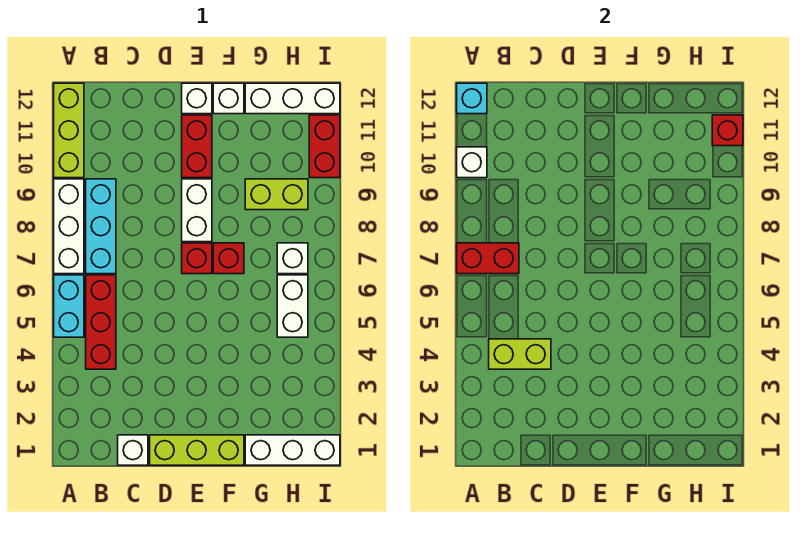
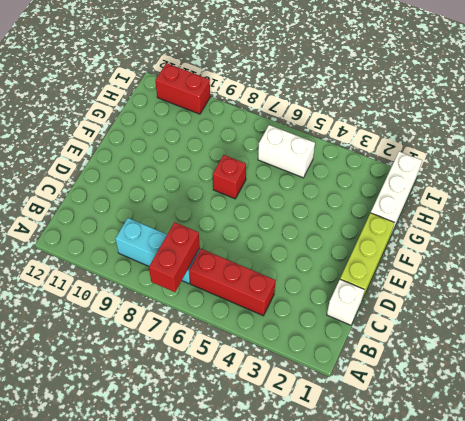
none -> cyan 1x2 brick [54,275,84,337]
none -> white 1x3 brick [54,179,84,274]
none -> lime 1x3 brick [54,83,84,178]

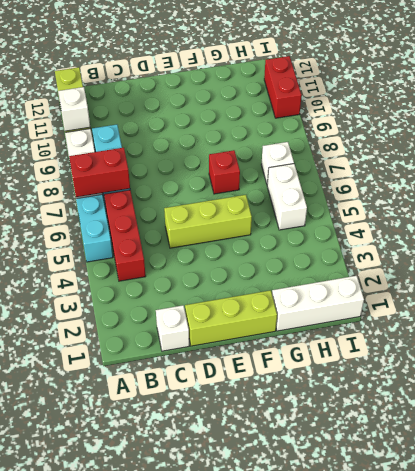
lime 1x3 brick [164,195,252,248] -> none
none -> red 1x1 brick [182,243,212,274]
none -> white 1x2 brick [182,179,212,242]
none -> red 1x2 brick [182,115,212,178]

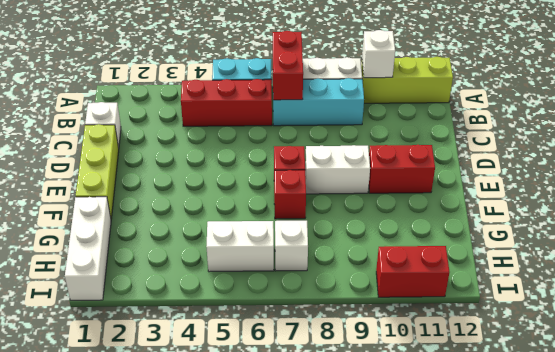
none -> white 1x1 brick [182,83,212,114]
none -> white 1x1 brick [213,83,244,114]
none -> lime 1x2 brick [245,179,308,210]

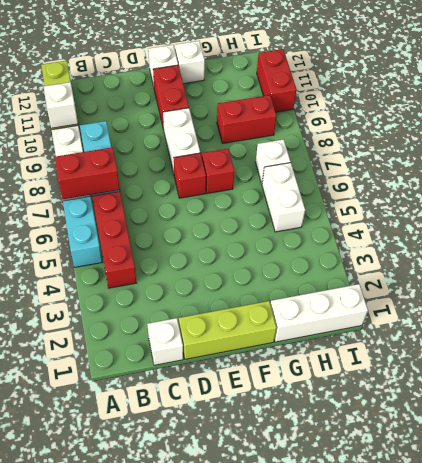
red 1x2 brick [217,95,277,143] -> lime 1x2 brick [245,179,308,210]
none -> white 1x3 brick [245,83,340,114]
none -> cyan 1x1 brick [457,83,487,114]
none -> lime 1x2 brick [489,339,551,369]

